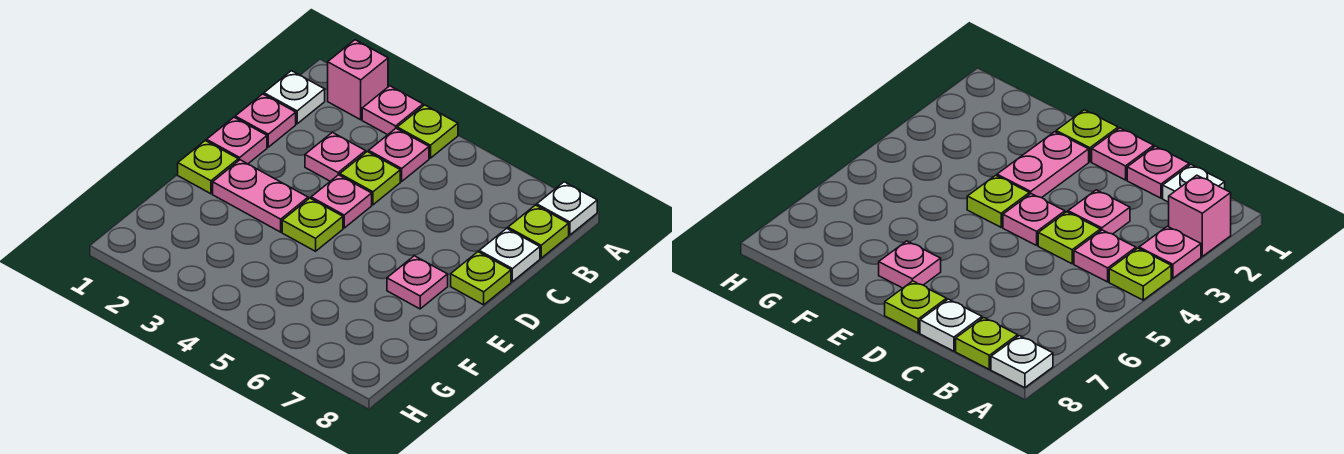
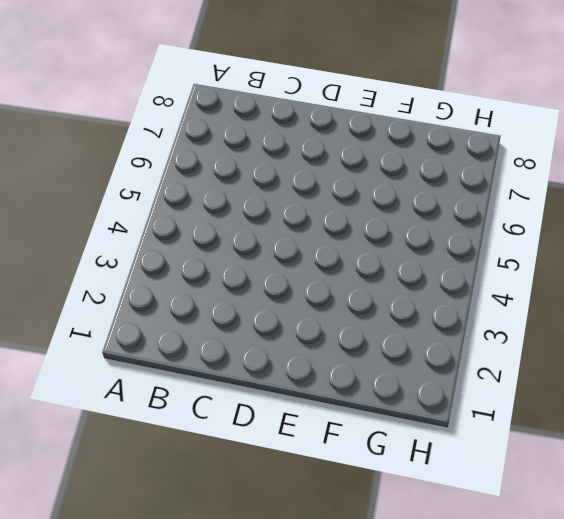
none -> pink 1x1 brick [328,40,388,120]
none -> pink 1x1 plate [362,86,423,135]
none -> lime 1x1 plate [397,105,458,158]

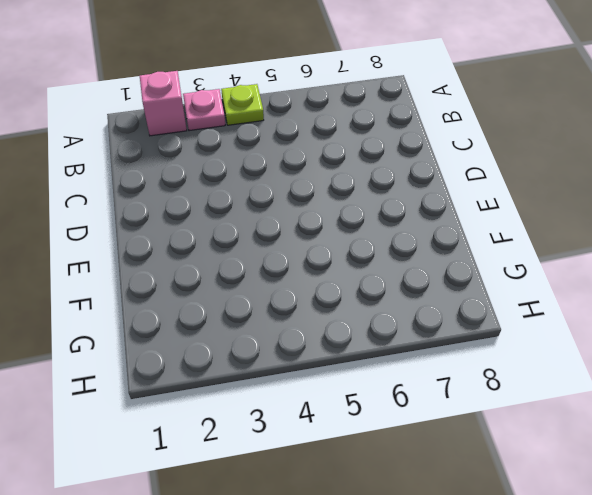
none -> white 1x1 plate [537,182,597,235]
none -> white 1x1 plate [264,71,325,124]
none -> pink 1x1 plate [369,128,429,181]

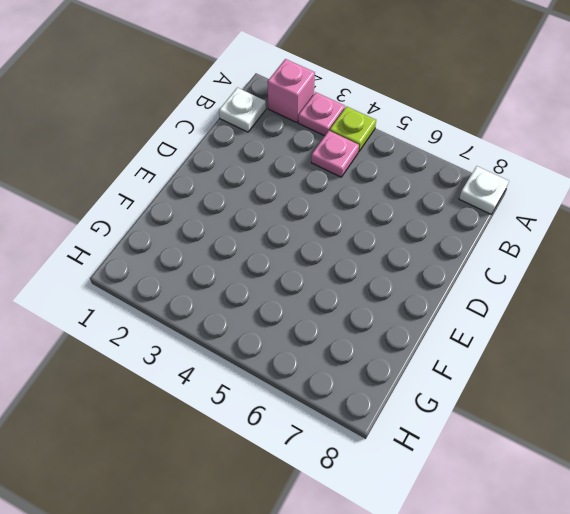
none -> lime 1x1 plate [508,205,569,258]
none -> pink 1x1 plate [235,94,296,147]
none -> pink 1x1 plate [305,132,366,181]

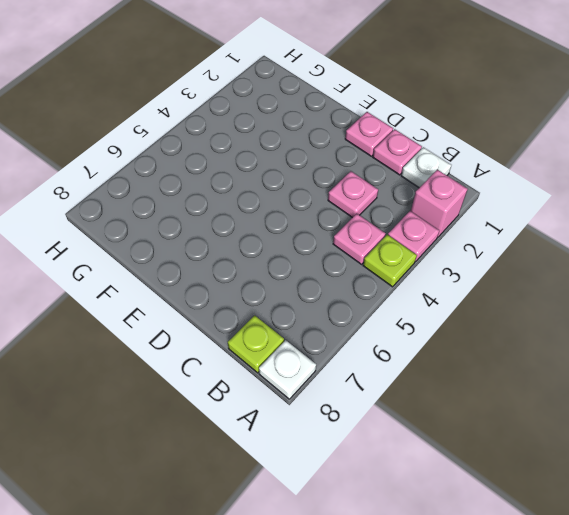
none -> lime 1x1 plate [340,152,400,205]
none -> white 1x1 plate [479,228,540,281]
none -> pink 1x1 plate [311,175,372,228]

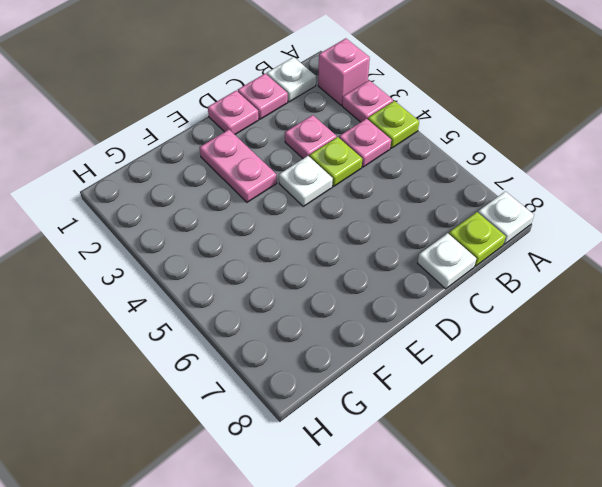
white 1x1 plate [279,156,333,206] -> pink 1x1 plate [311,175,372,228]
none -> lime 1x1 plate [451,252,511,305]
none -> lime 1x1 plate [178,141,238,194]
none -> lime 1x1 plate [282,198,343,251]

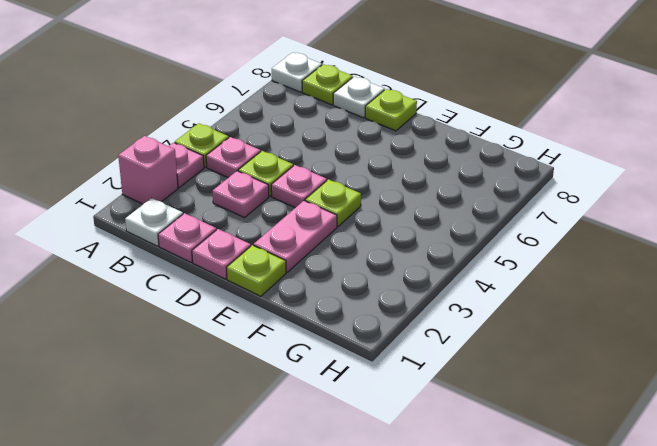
none -> pink 1x1 plate [387,256,448,309]

